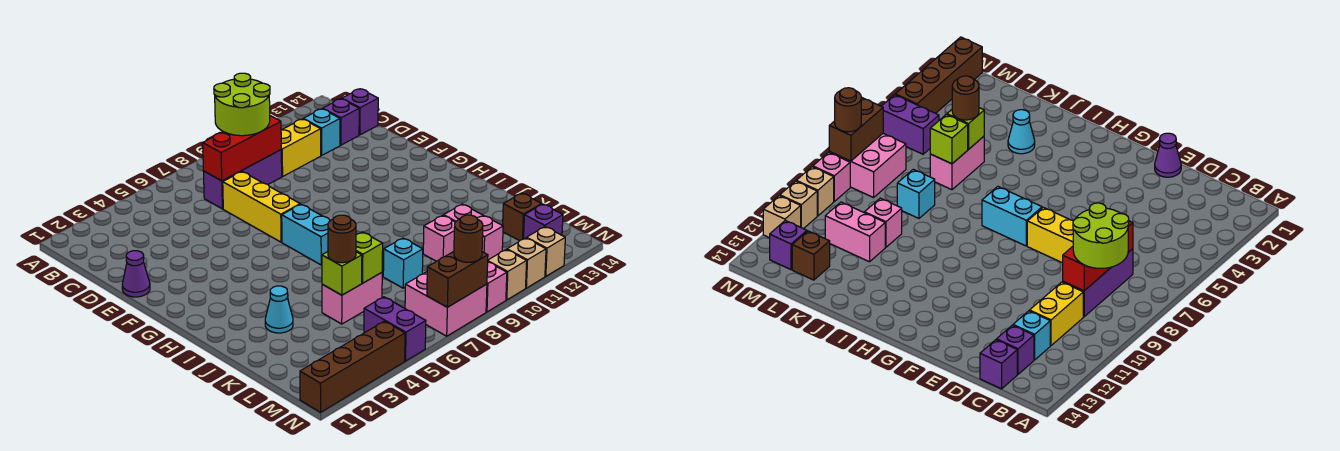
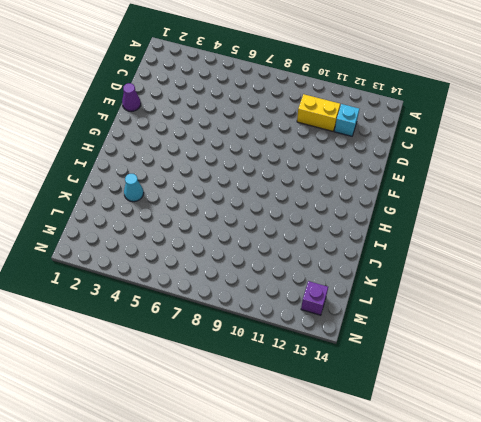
none -> purple 1x3 brick [203,150,282,209]
none -> purple 1x1 brick [323,99,359,145]
none -> purple 1x1 brick [342,89,378,135]

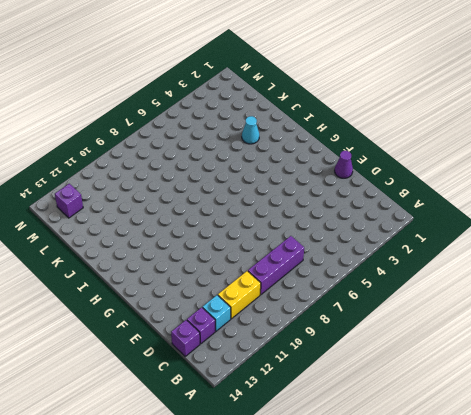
none -> yellow 1x3 brick [223,172,300,242]
none -> cyan 1x2 brick [282,204,331,265]
none -> pink 1x2 brick [322,273,382,324]

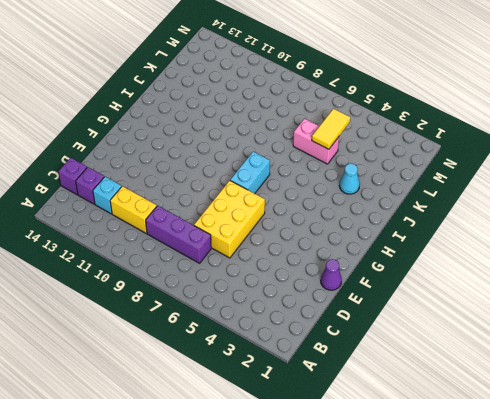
yellow 2x3 brick [194,181,265,258] -> yellow 1x3 brick [223,172,300,242]
yellow 1x2 tile [312,109,350,149] -> lime 1x1 brick [322,252,362,295]
none -> cyan 1x1 brick [383,238,423,288]
none -> pink 1x1 brick [423,215,455,261]
none -> pink 1x2 brick [444,204,503,260]

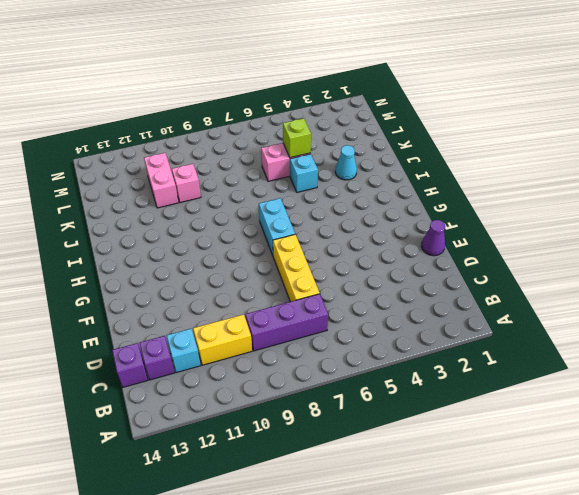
cyan 1x1 brick [290,154,318,192] -> cyan 1x1 brick moved to [383,238,423,288]
none -> brown 1x1 brick [503,193,542,241]
none -> purple 1x2 brick [364,297,426,361]
none -> pink 2x2 brick [405,272,487,336]

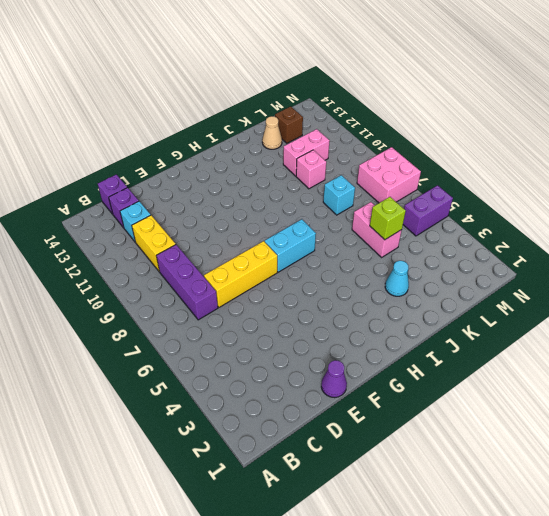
tan 1x1 cone [262,116,282,149] -> none
none -> purple 1x1 brick [524,204,563,238]
none -> brown 1x4 brick [300,321,405,412]
none -> pink 1x1 brick [486,262,507,312]

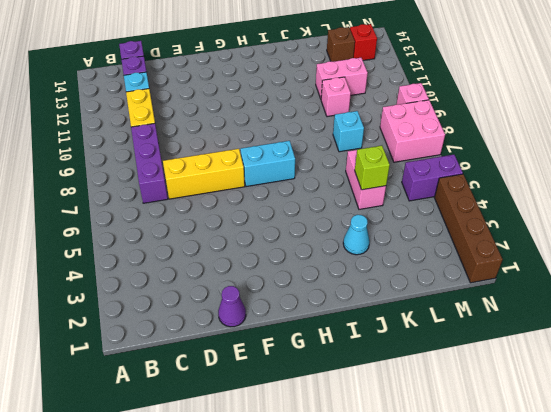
red 1x1 brick [350,24,377,60] -> purple 1x1 brick [524,204,563,238]
none -> tan 1x1 brick [488,250,527,300]
none -> tan 1x1 brick [507,238,546,288]
none -> tan 1x1 brick [527,227,565,276]

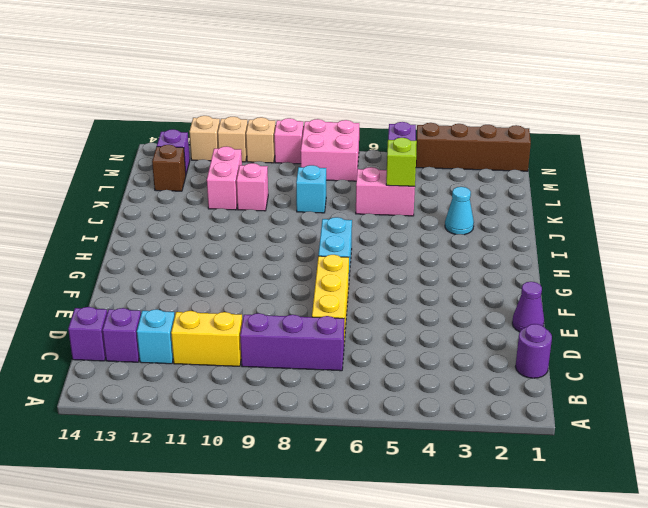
purple 1x1 round brick [515,324,552,378] -> none
none -> red 1x3 brick [203,116,281,181]
none -> lime 1x1 brick [356,232,383,283]
none -> brown 1x2 brick [427,252,488,307]

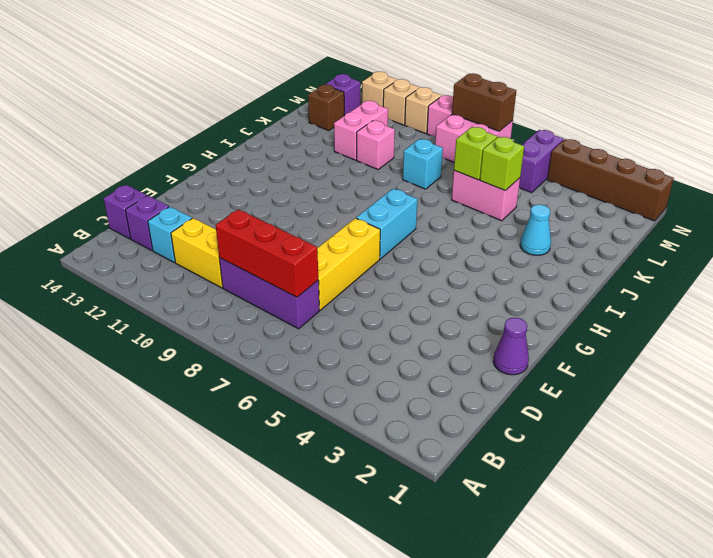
none -> lime 2x2 round brick [214,73,270,136]
none -> brown 1x1 round brick [328,215,356,263]
none -> brown 1x1 round brick [454,215,483,262]

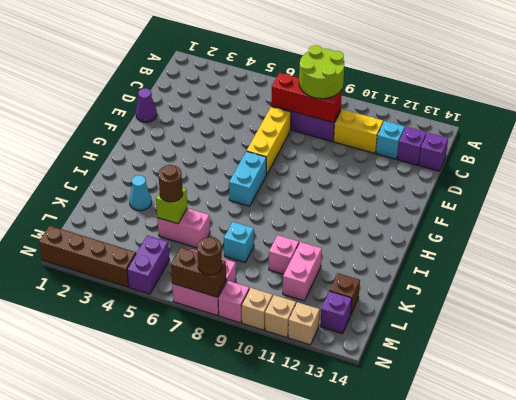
none -> lime 1x1 brick [356,232,383,283]

